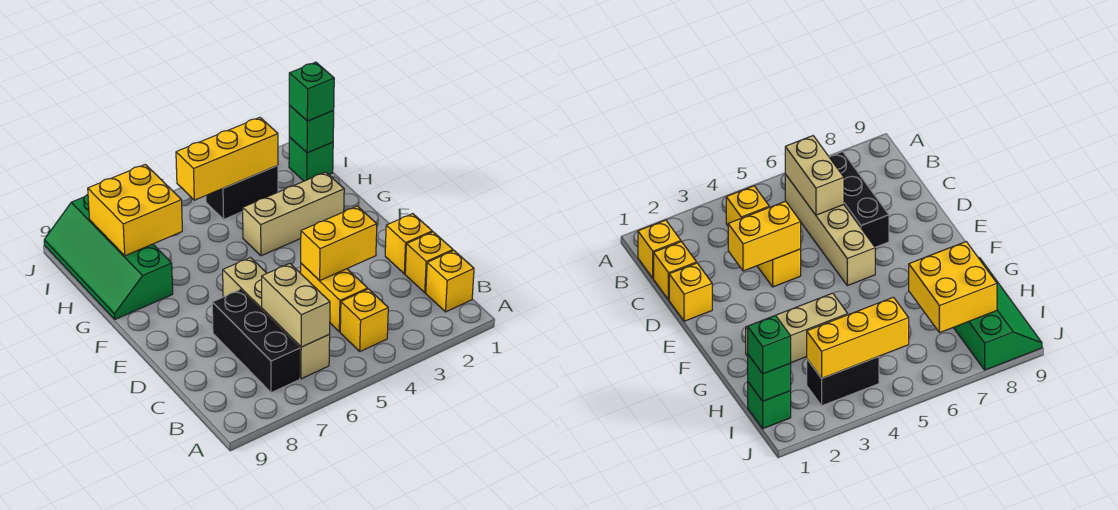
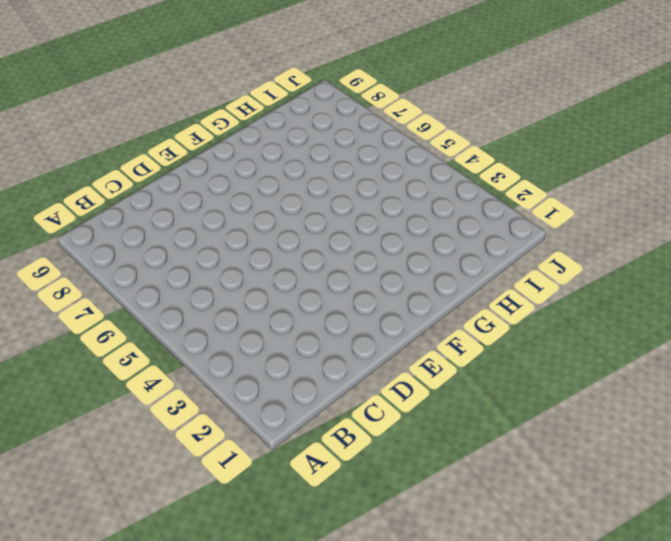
none -> yellow 1x1 brick [426,251,474,312]
none -> yellow 1x1 brick [340,289,388,351]
none -> tan 1x4 brick [223,258,330,379]

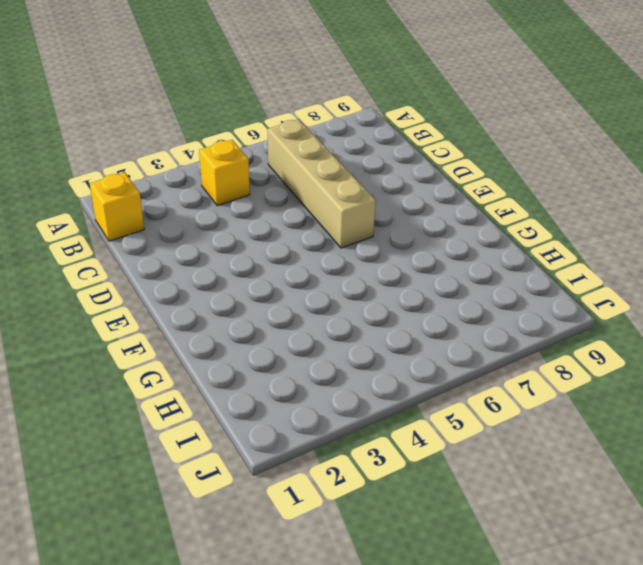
none -> black 1x3 brick [212,290,300,393]
none -> yellow 1x1 brick [405,232,453,293]
none -> yellow 1x2 brick [301,263,368,332]

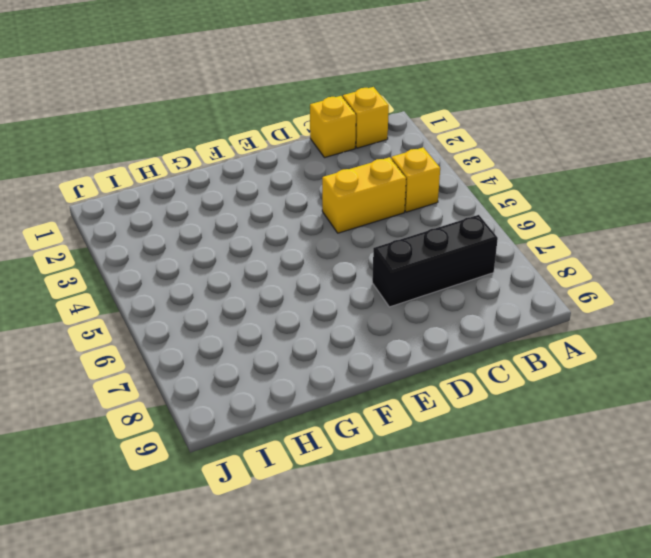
none -> tan 1x4 brick [223,258,330,379]
none -> yellow 1x1 brick [385,214,432,274]
none -> tan 1x3 brick [243,172,344,256]

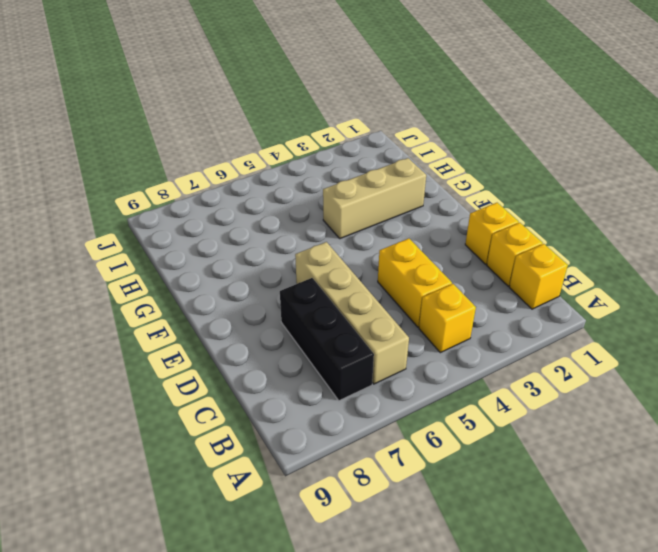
none -> green 2x4 slope [44,195,173,319]
none -> green 1x1 brick [289,137,333,181]
none -> black 1x2 brick [206,166,278,219]

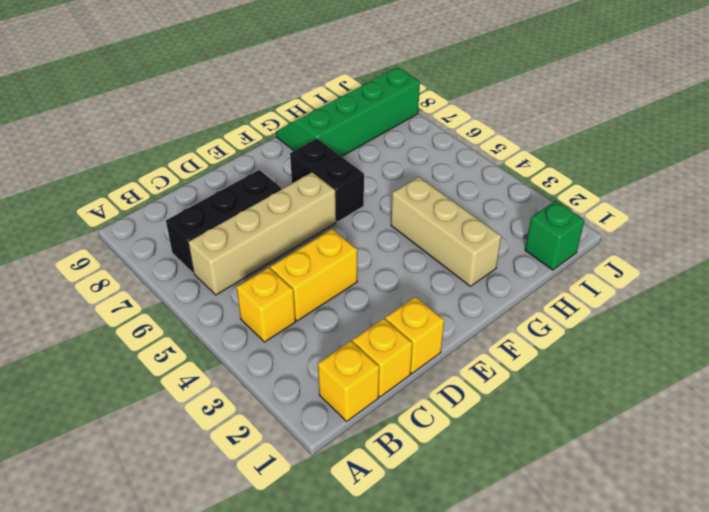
black 1x2 brick [290,139,364,222] -> black 1x2 brick moved to [206,166,278,219]
none -> tan 1x2 brick [262,264,330,347]
none -> yellow 1x2 brick [301,206,377,281]
none -> yellow 2x2 brick [88,164,182,256]

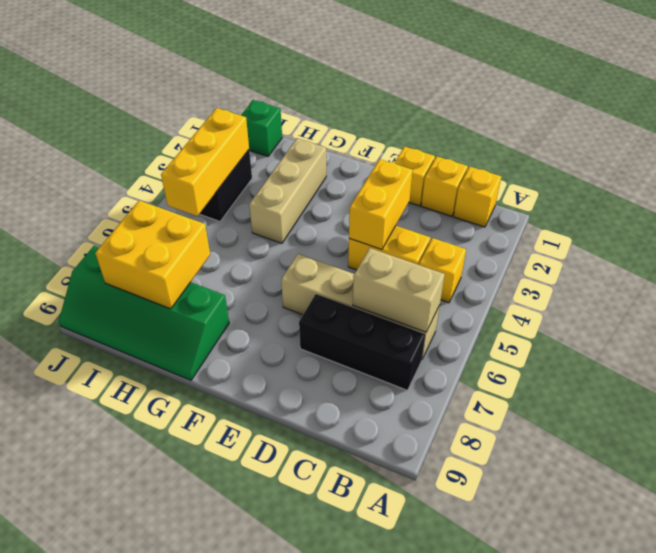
none -> green 1x1 brick [289,105,334,153]
none -> green 1x1 brick [289,62,334,121]

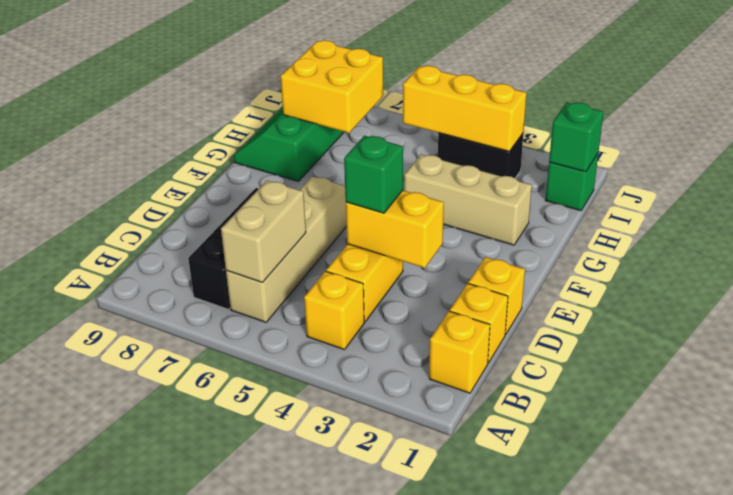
green 1x1 brick [344,136,403,213] -> green 1x1 brick moved to [289,62,334,121]

